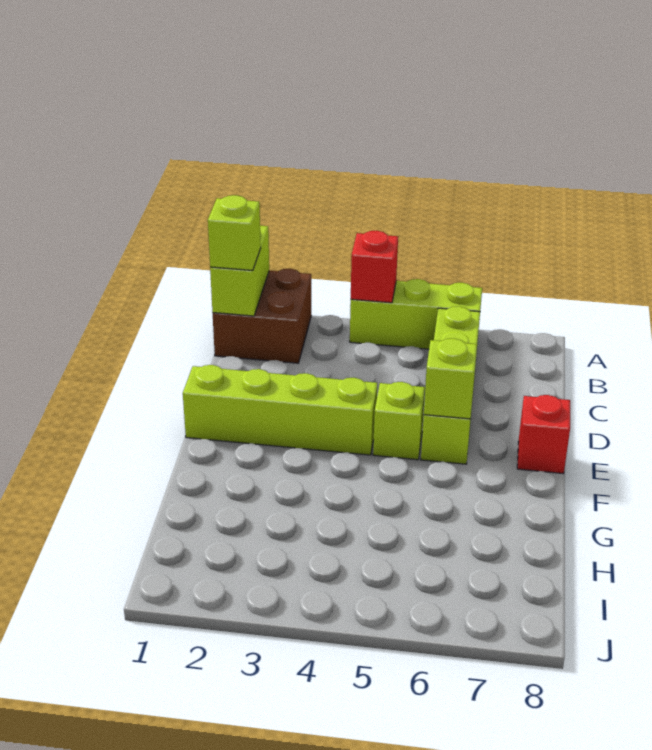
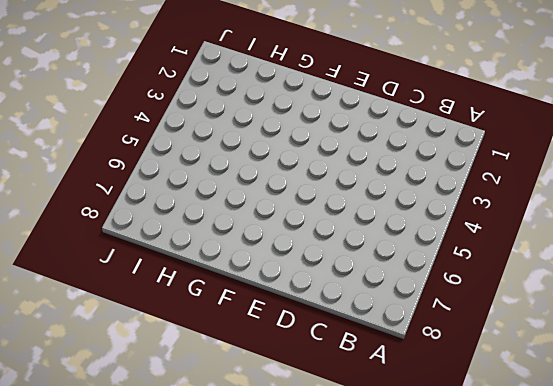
none -> brown 2x2 brick [213,269,311,363]
none -> lime 1x3 brick [350,279,482,349]

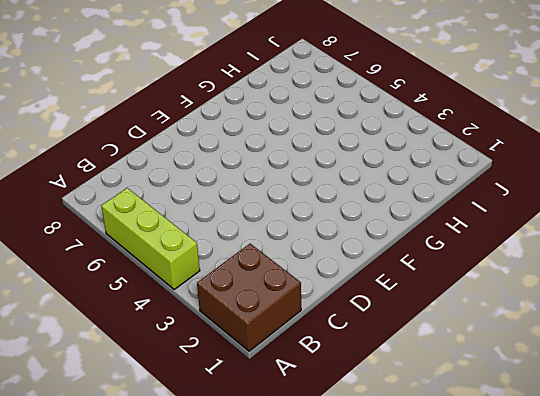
none -> lime 1x4 brick [421,306,480,464]
none -> lime 1x4 brick [183,365,377,455]

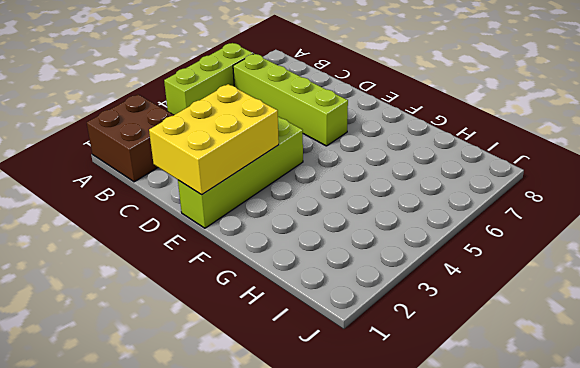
yellow 2x3 brick [149,84,279,195] -> none
none -> lime 1x1 brick [373,382,425,460]
none -> red 1x1 brick [517,395,570,473]

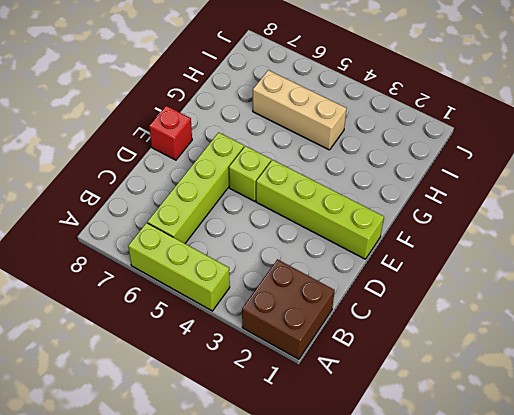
tan 1x3 brick [253,70,346,150] -> none
none -> lime 1x2 brick [210,226,269,316]
none -> red 1x1 brick [351,231,398,303]

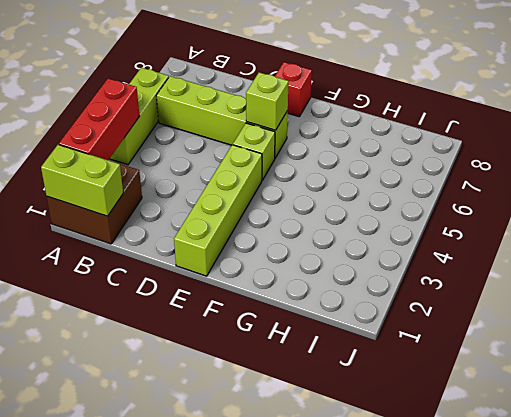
red 1x3 brick [59,79,139,160] -> red 1x1 brick [351,231,398,303]
none -> lime 1x1 brick [208,195,261,270]

